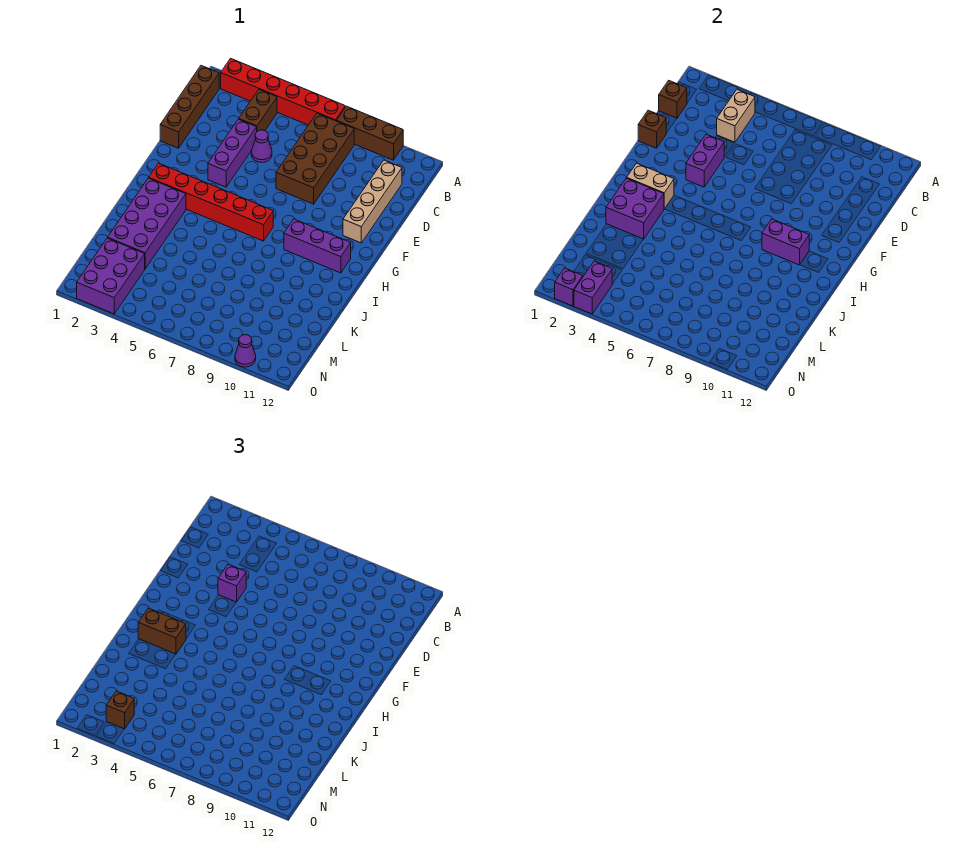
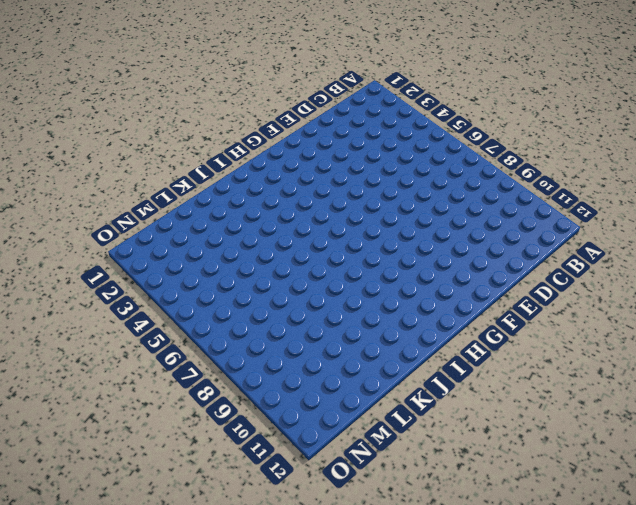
none -> red 1x6 brick [221,58,345,125]
none -> brown 1x3 brick [337,106,403,160]
none -> brown 1x4 brick [160,66,219,148]

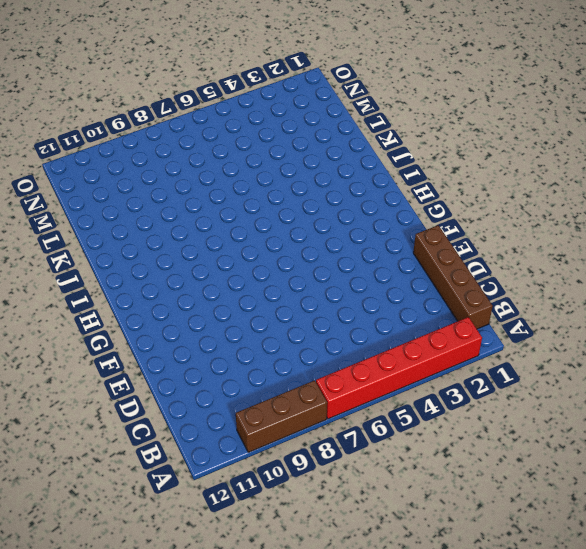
none -> brown 1x2 brick [239,90,277,132]
none -> brown 2x4 brick [276,113,354,204]
none -> tan 1x4 brick [343,160,402,243]

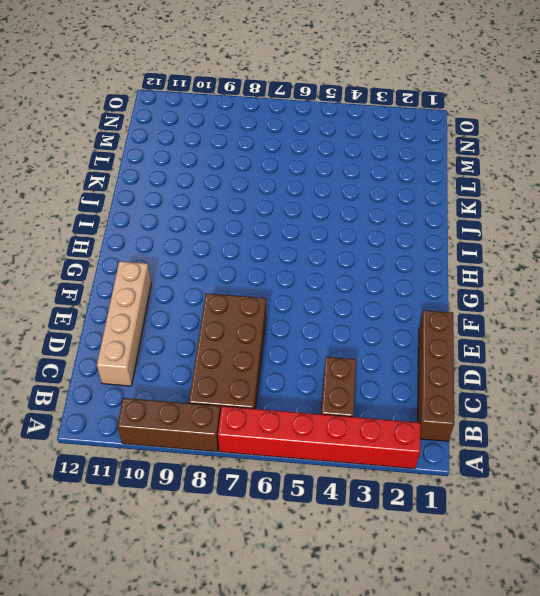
none -> purple 1x3 brick [208,119,257,187]
none -> purple 1x1 cone [251,130,272,162]
none -> red 1x6 brick [149,163,273,241]

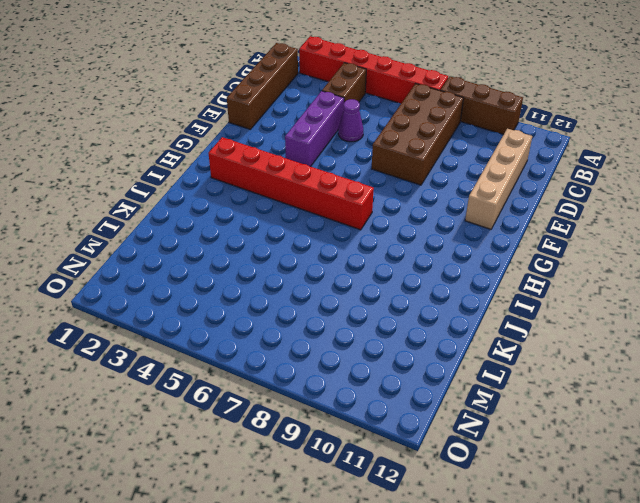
none -> purple 1x3 brick [284,219,351,273]
none -> purple 2x4 brick [108,178,186,269]
none -> purple 2x3 brick [77,238,145,314]

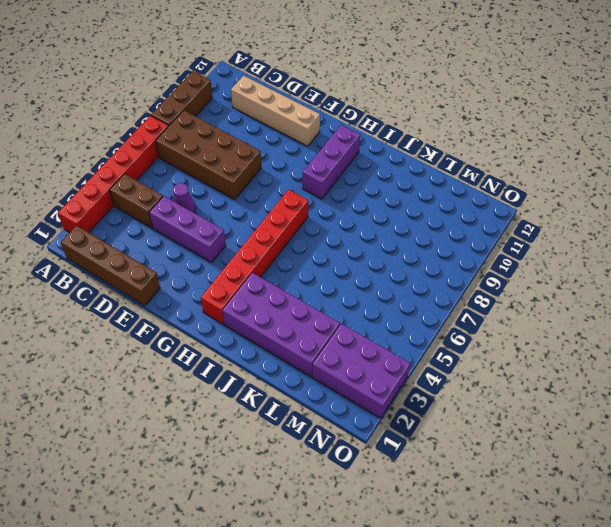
none -> purple 1x1 cone [235,335,256,367]
none -> tan 1x2 brick [717,90,755,142]
none -> brown 1x1 brick [659,80,687,118]

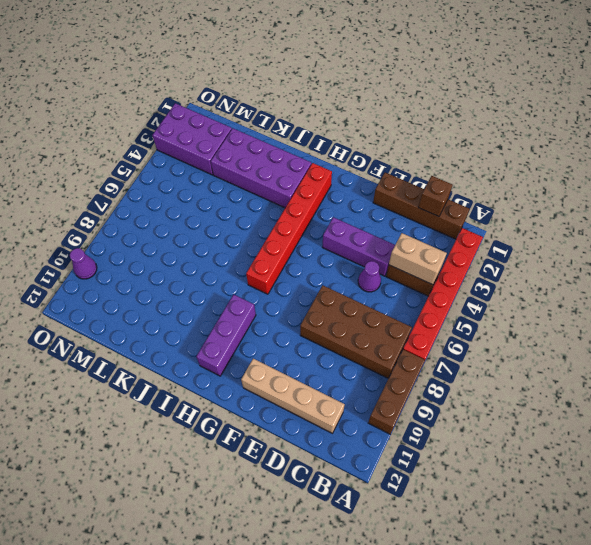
none -> brown 1x1 brick [638,110,666,148]
none -> purple 1x2 brick [686,134,724,187]
none -> tan 1x2 brick [627,163,674,209]

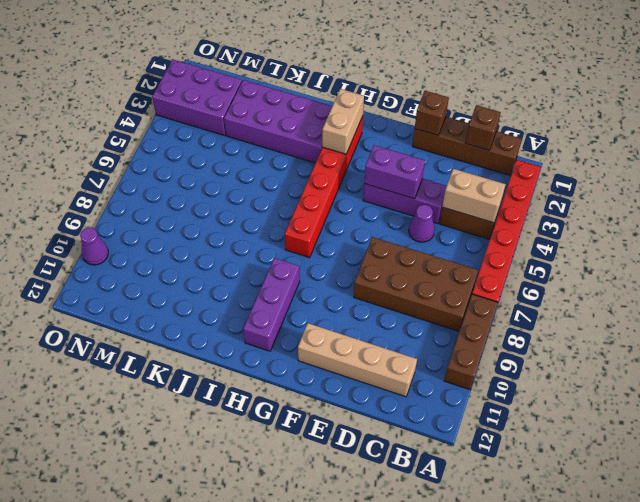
none -> purple 1x2 brick [762,219,809,265]
none -> purple 2x2 brick [606,178,664,239]
none -> purple 1x2 brick [574,261,612,314]

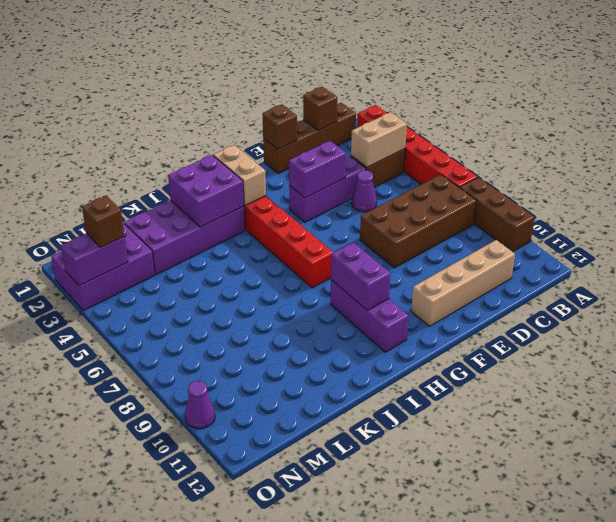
none -> purple 1x1 brick [555,268,583,306]
none -> purple 1x1 brick [218,564,246,602]
none -> brown 1x2 brick [138,608,186,654]

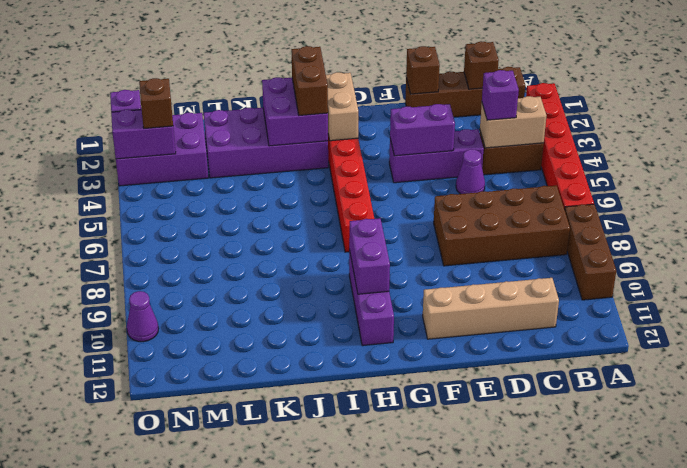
purple 1x1 brick [482,70,519,120] -> purple 1x1 brick moved to [218,564,246,602]

